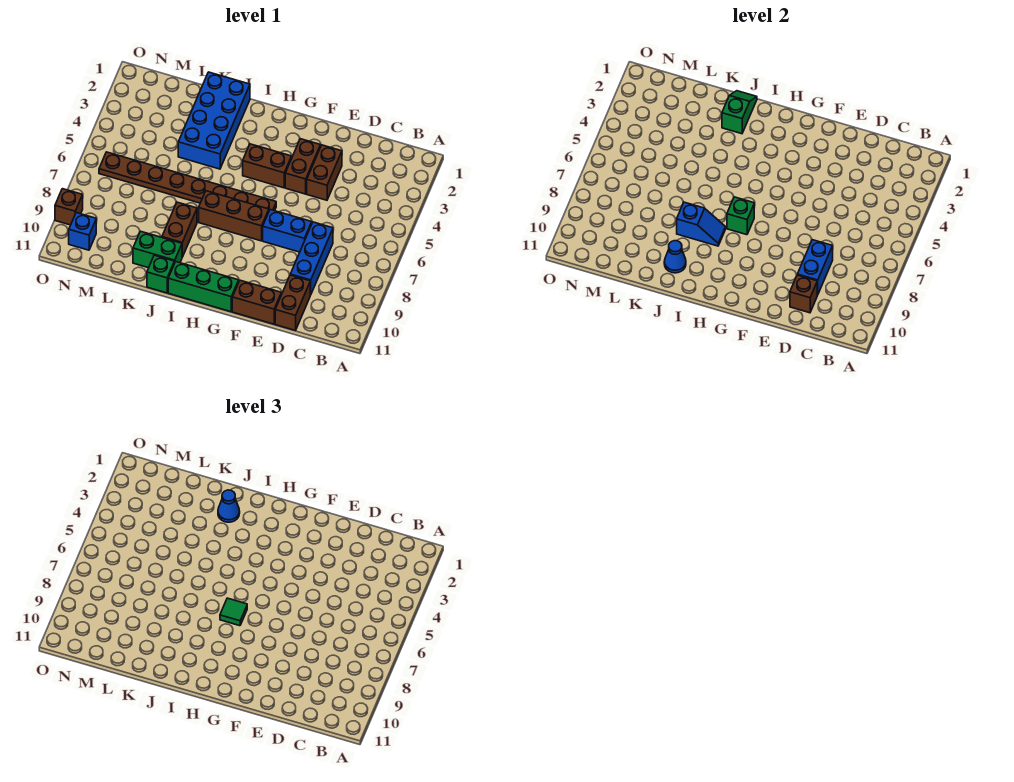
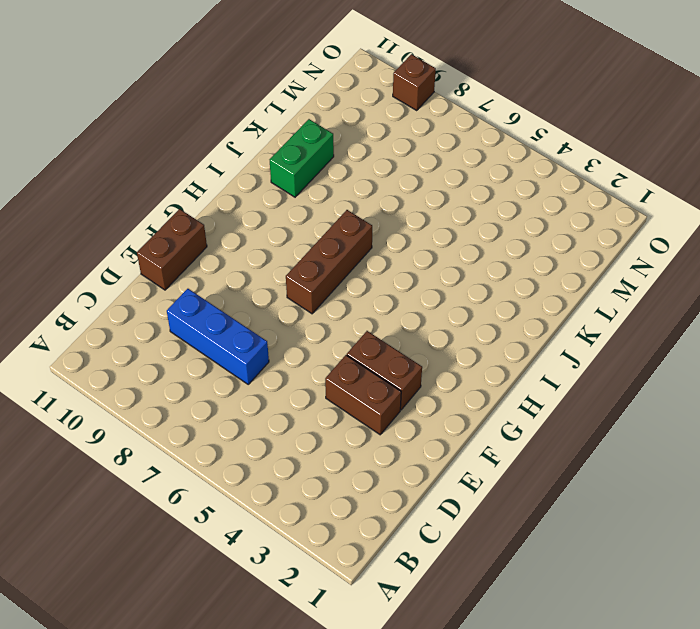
none -> brown 1x2 brick [275,275,310,331]
none -> blue 1x2 brick [263,210,312,252]
none -> brown 1x2 brick [243,144,292,188]

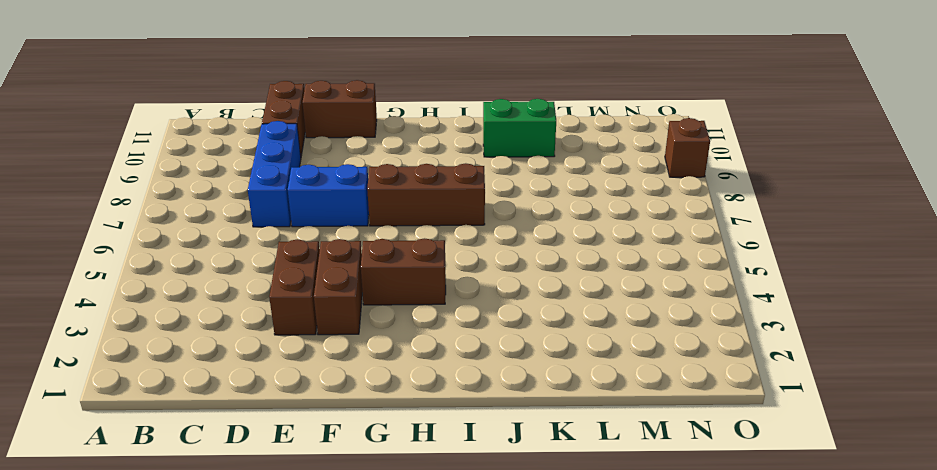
none -> brown 1x8 plate [99,152,276,211]
none -> green 1x3 brick [168,262,239,312]
none -> blue 2x4 brick [178,72,250,169]

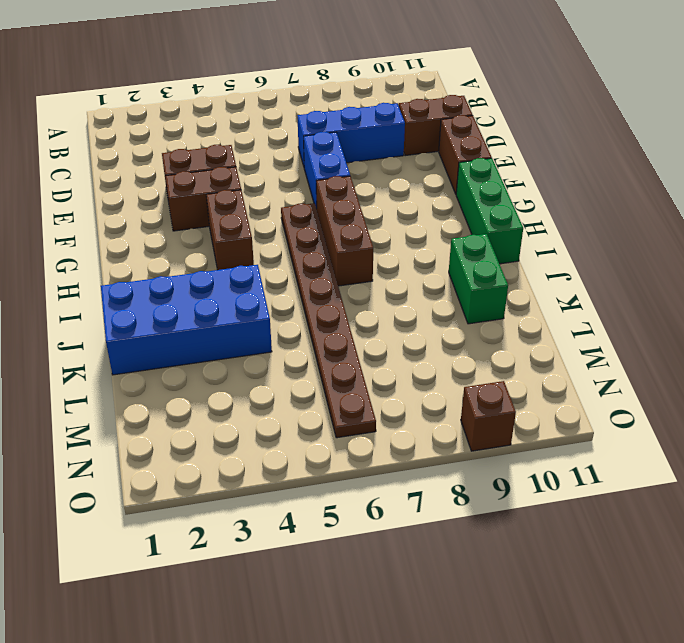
none -> brown 1x2 brick [162,202,197,257]
none -> green 1x1 brick [147,255,174,293]
none -> blue 1x1 brick [69,213,96,250]

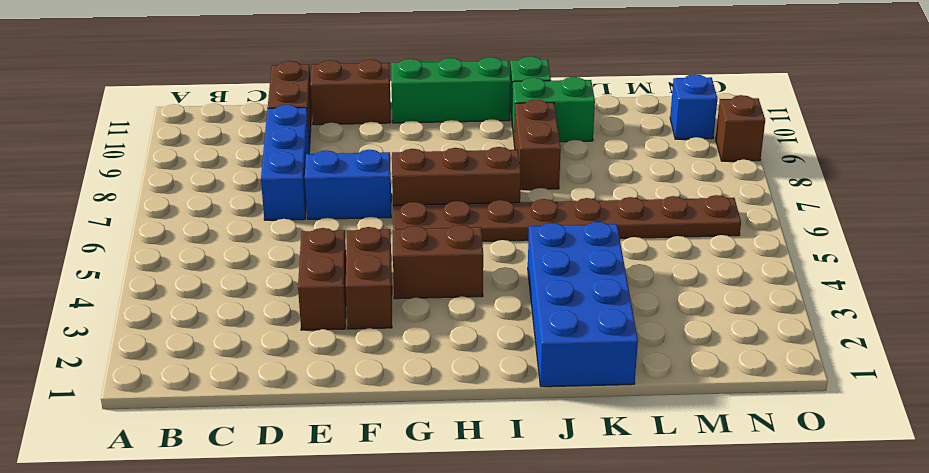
none -> blue 1x2 brick [797,240,833,295]
none -> brown 1x1 brick [790,275,817,313]
none -> green 1x1 brick [727,197,754,235]

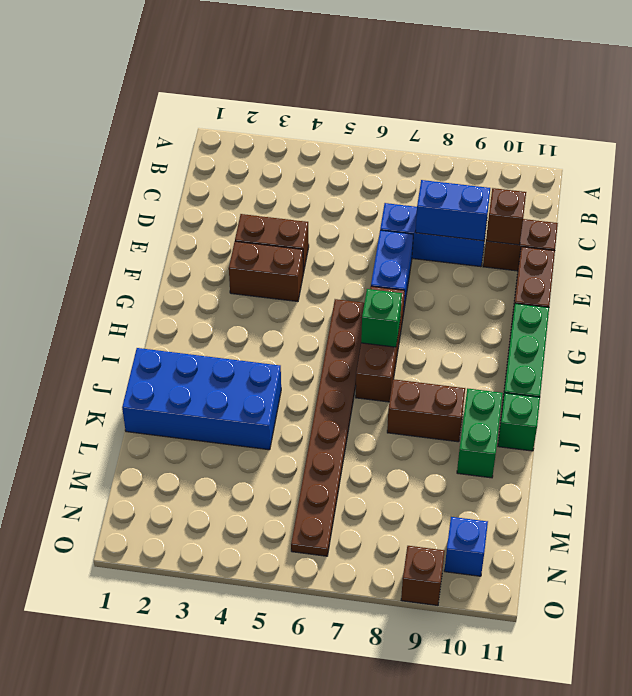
none -> brown 1x2 brick [243,144,292,188]
none -> blue 1x2 slope [677,202,726,246]
none -> green 1x2 slope [722,91,757,134]

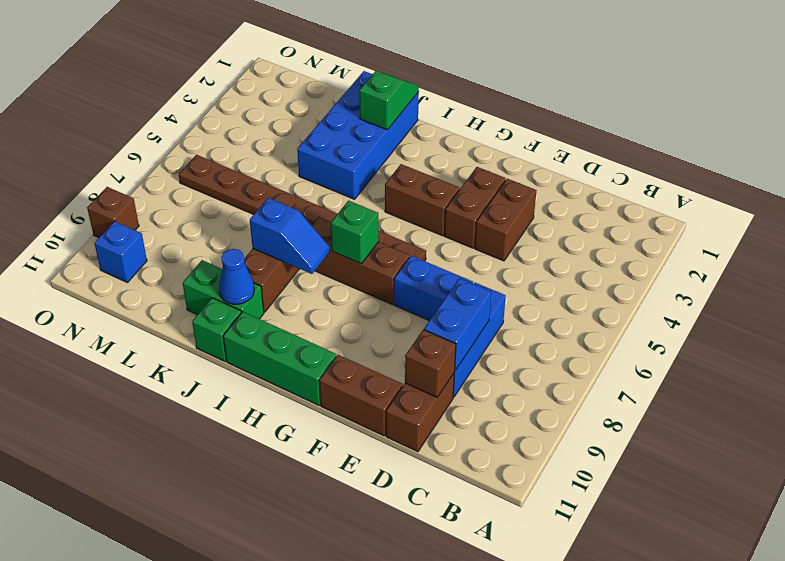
none -> green 1x1 tile [220,598,247,626]
none -> blue 1x1 cone [218,490,240,522]

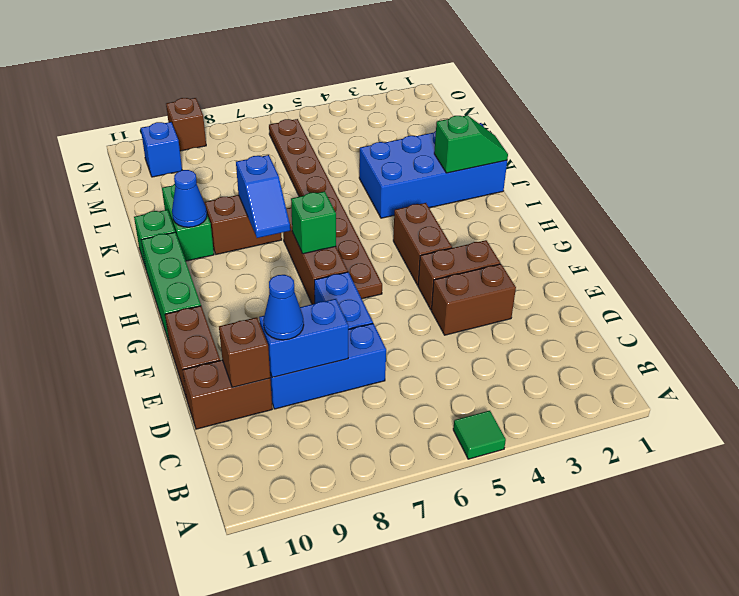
green 1x1 tile [453,411,506,459] -> green 1x1 tile moved to [220,598,247,626]
blue 1x1 cone [263,275,304,340] -> blue 1x1 cone moved to [218,490,240,522]

